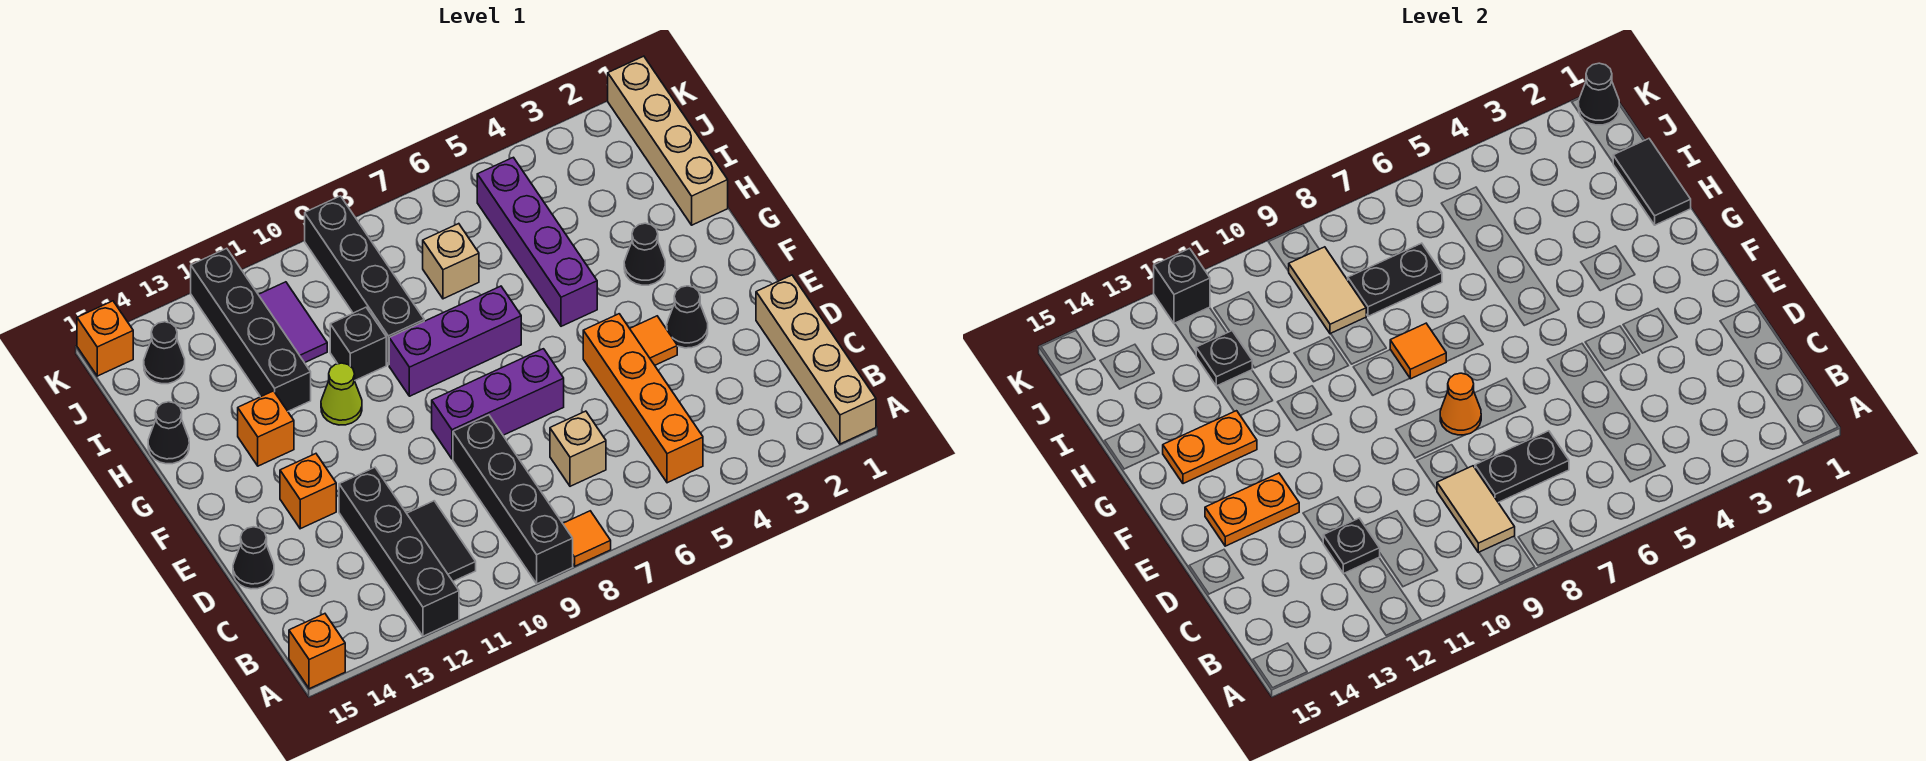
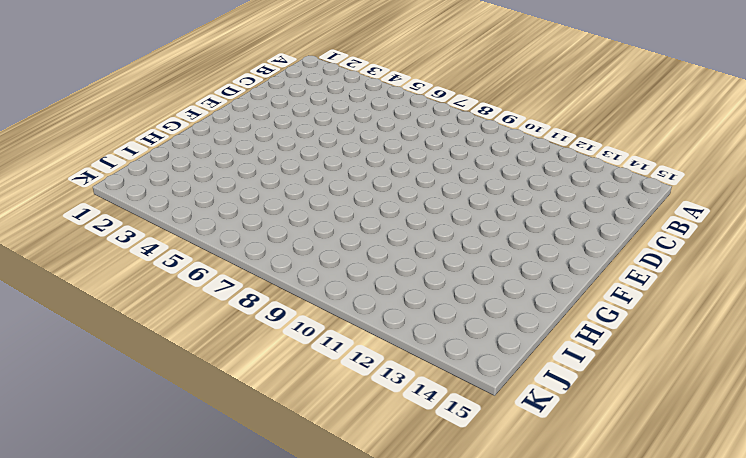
none -> tan 1x4 brick [756,275,876,444]
none -> orange 1x1 tile [563,511,611,566]
none -> black 1x4 brick [453,415,573,584]
none -> black 1x4 brick [339,467,459,636]

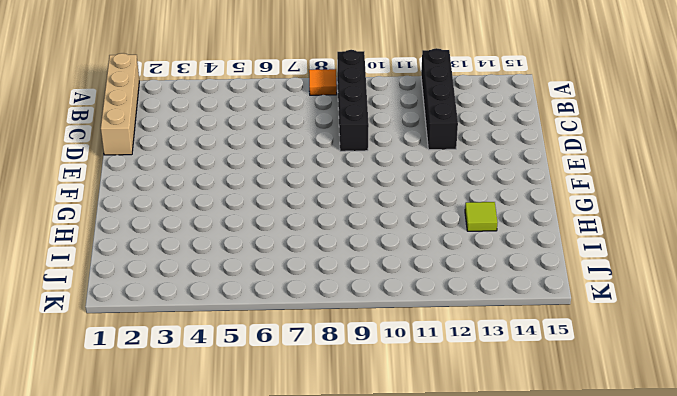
lime 1x1 tile [465,202,498,231] -> none
none -> orange 1x1 brick [289,614,345,689]
none -> orange 1x4 brick [583,314,703,483]
none -> black 1x2 tile [407,501,476,581]
none -> tan 1x1 brick [550,411,606,486]

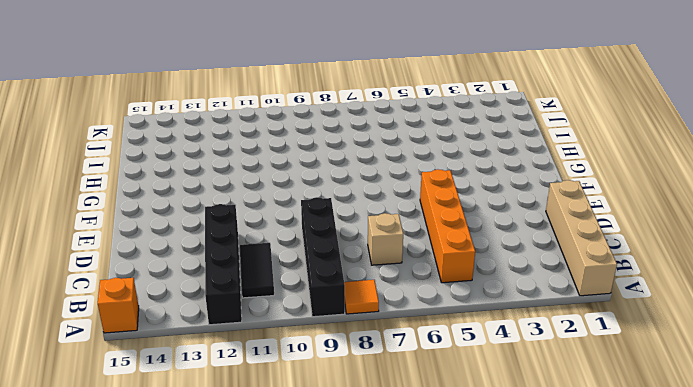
none -> black 1x1 cone [233,527,274,589]
none -> black 1x1 cone [667,286,708,348]
none -> orange 1x1 tile [630,316,677,365]
none -> purple 1x3 brick [432,349,564,459]

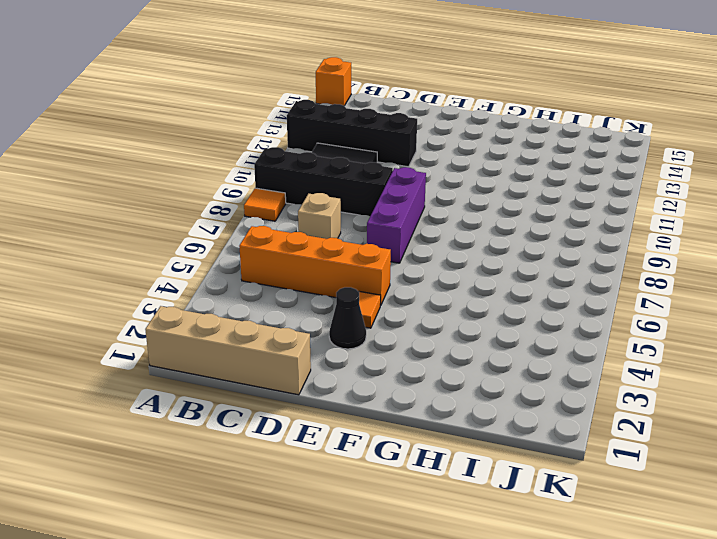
none -> black 1x1 cone [233,527,274,589]
none -> orange 1x1 brick [280,454,336,529]
none -> black 1x1 cone [624,223,665,285]
none -> purple 1x4 brick [477,157,597,326]

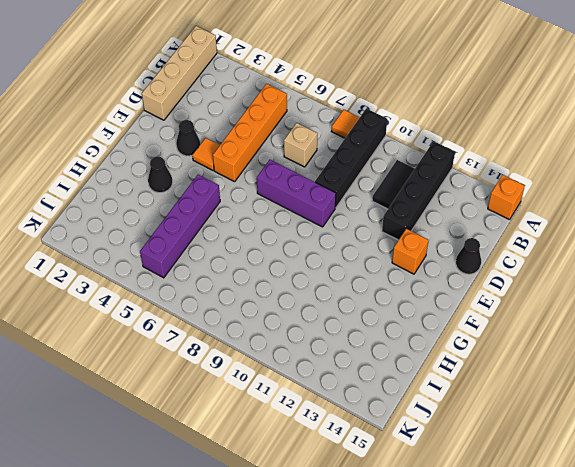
none -> purple 1x3 brick [389,286,521,396]
none -> lime 1x1 cone [321,363,362,425]
none -> orange 1x1 brick [238,391,294,466]
none -> tan 1x4 brick [608,56,728,225]

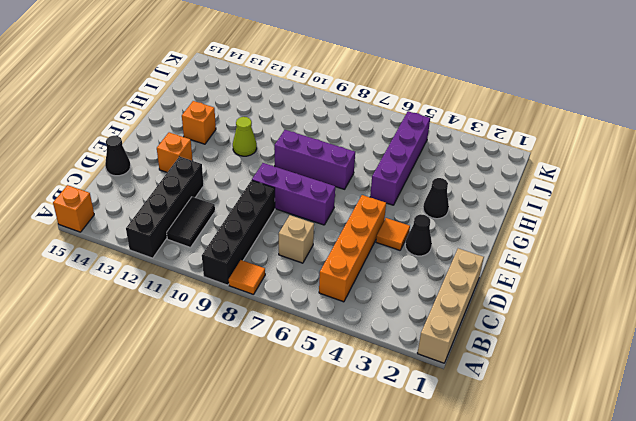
none -> tan 1x4 brick [608,56,728,225]
none -> black 1x4 brick [305,196,424,365]
none -> black 1x1 brick [330,307,386,381]
none -> black 1x4 brick [191,248,311,411]

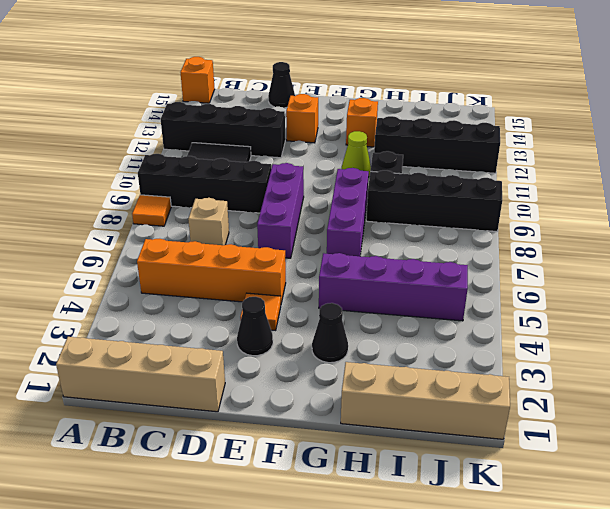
none -> black 1x1 cone [148,402,189,464]
none -> tan 1x1 brick [423,224,479,299]
none -> purple 1x2 tile [258,282,327,363]
none -> black 1x1 cone [144,322,185,384]

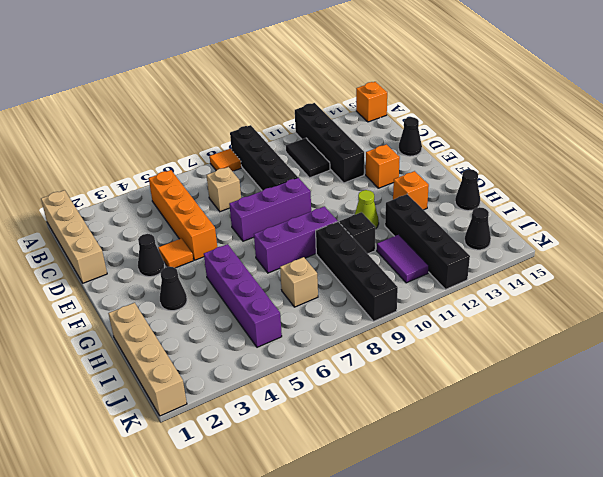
none -> orange 1x1 brick [77,301,133,376]
none -> tan 1x2 tile [1437,466,1515,553]
none -> black 1x2 plate [1475,431,1569,503]
none -> black 1x1 plate [1323,518,1380,574]

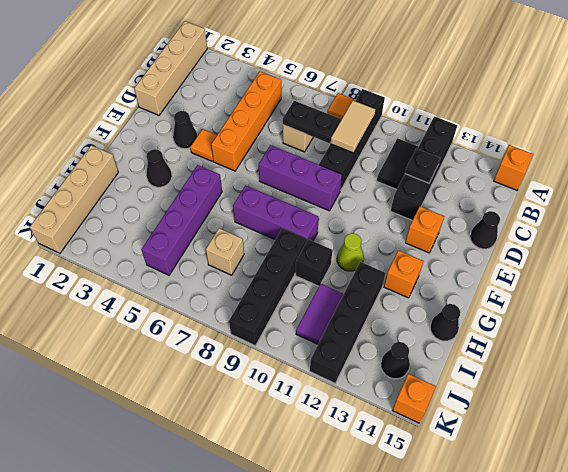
none -> orange 1x1 cone [1440,373,1481,435]
none -> orange 1x2 plate [1205,473,1299,546]
none -> orange 1x1 tile [1390,323,1447,379]
none -> orange 1x2 plate [1163,411,1257,484]

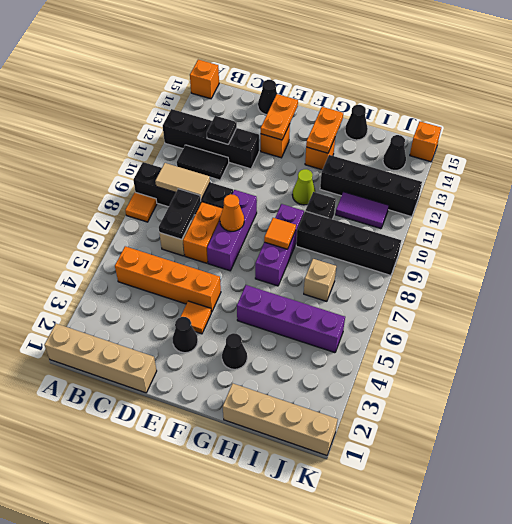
orange 1x2 brick [183,202,223,263] -> none
none -> black 1x2 tile [1613,139,1691,225]
none -> black 1x2 plate [1348,243,1442,316]
none -> tan 1x2 tile [1289,247,1366,334]
none -> black 1x1 plate [1196,331,1252,386]

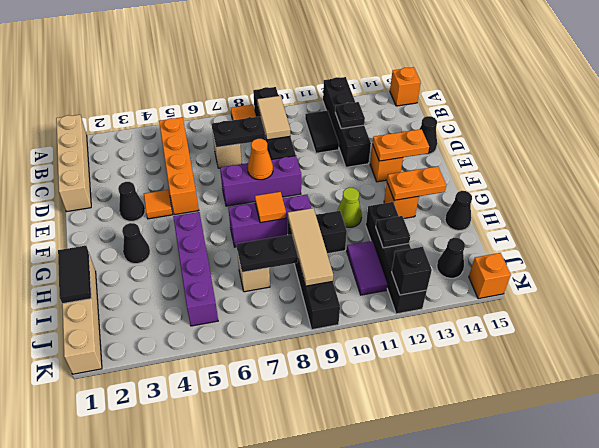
tan 1x3 tile [288,208,333,286] -> tan 1x2 tile [1289,247,1366,334]
none -> black 1x1 cone [1578,63,1619,125]

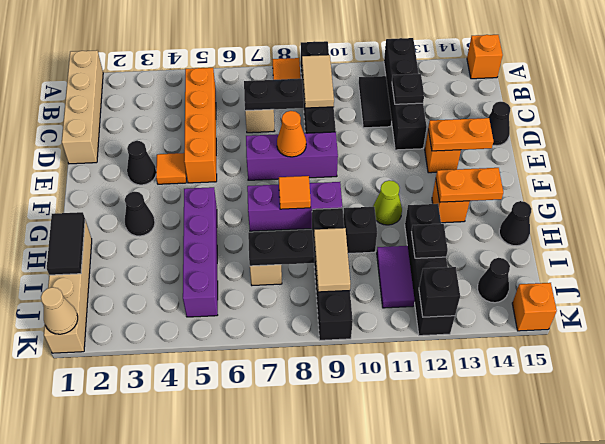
tan 1x1 cone [41,287,78,334] -> black 1x1 cone [1578,63,1619,125]

